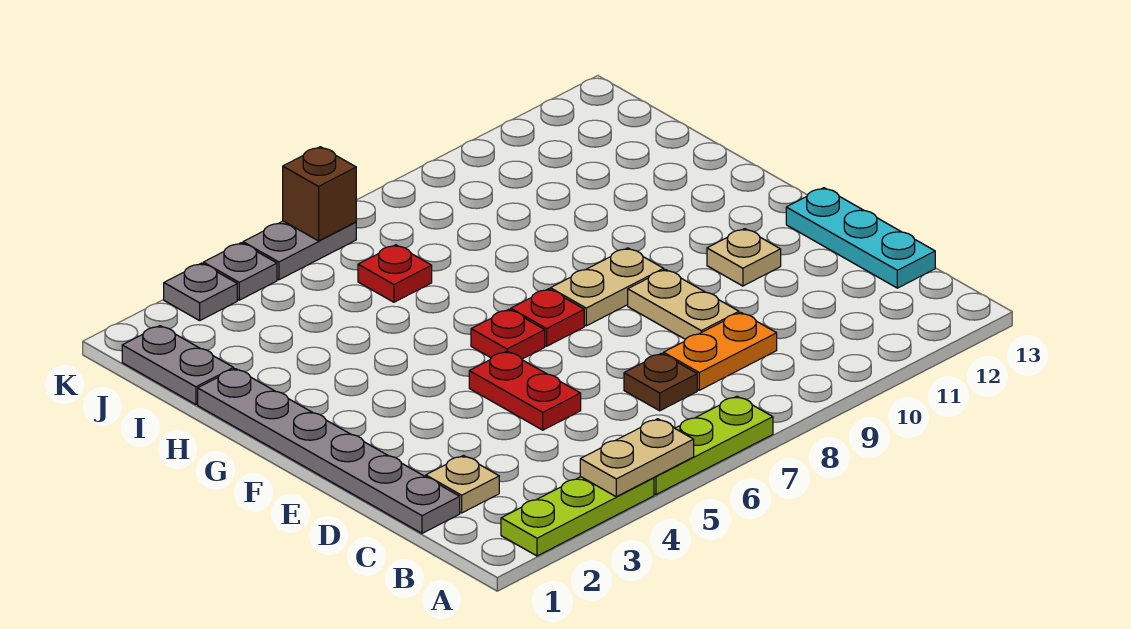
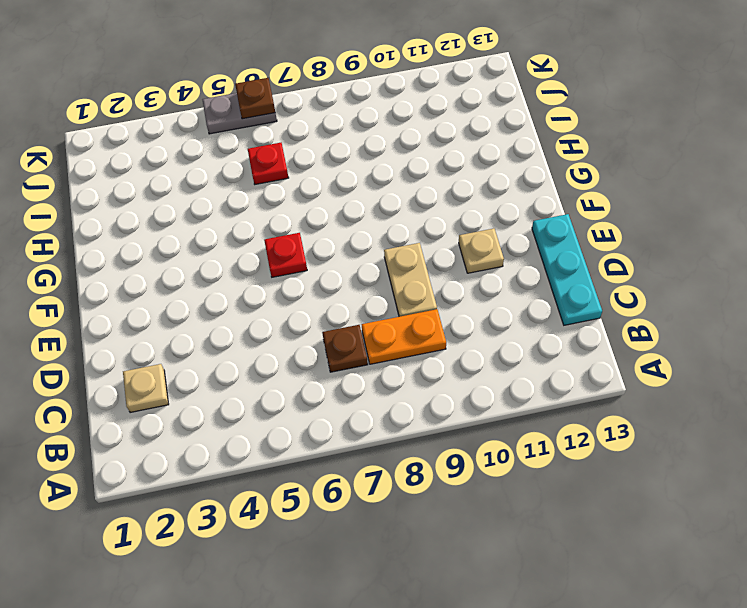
brown 1x1 plate [235,78,275,119] -> brown 1x1 brick [283,147,356,241]
none -> lime 1x3 plate [501,477,654,556]
none -> lime 1x3 plate [654,396,773,495]
none -> grey 1x6 plate [198,369,460,533]

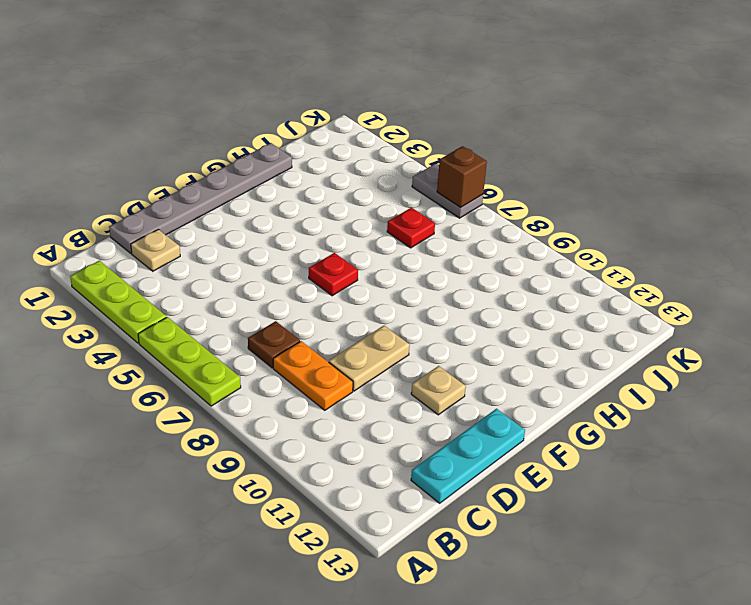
none -> red 1x2 plate [469,351,581,430]
none -> red 1x1 plate [511,289,584,346]
none -> tan 1x2 plate [550,248,664,326]

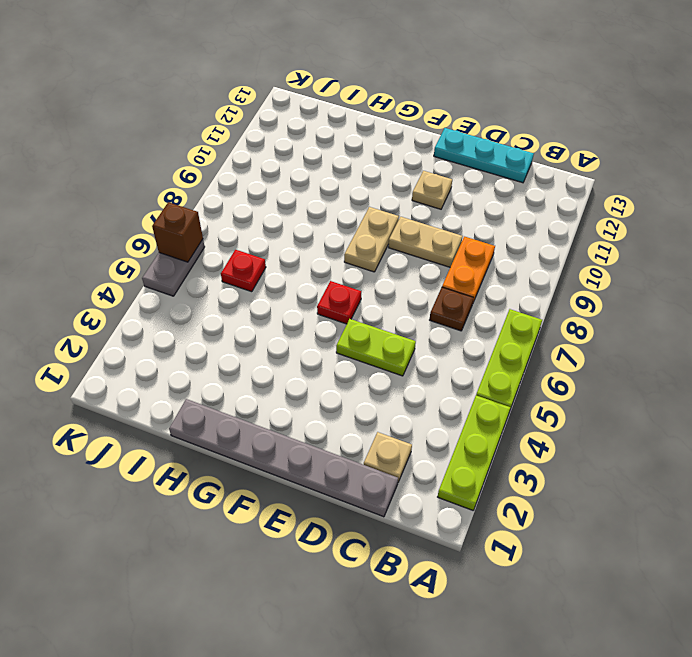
lime 1x2 plate [336,319,416,376] -> red 1x2 plate [469,351,581,430]
none -> red 1x1 plate [511,289,584,346]
none -> grey 1x2 plate [122,326,234,404]
none -> grey 1x1 plate [164,263,237,321]

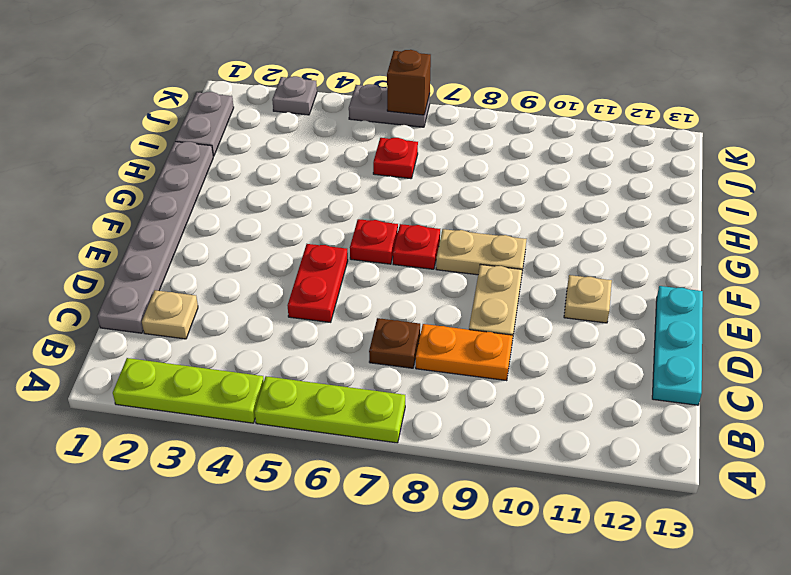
none -> grey 1x1 plate [203,243,277,300]
none -> tan 1x2 plate [580,419,694,497]

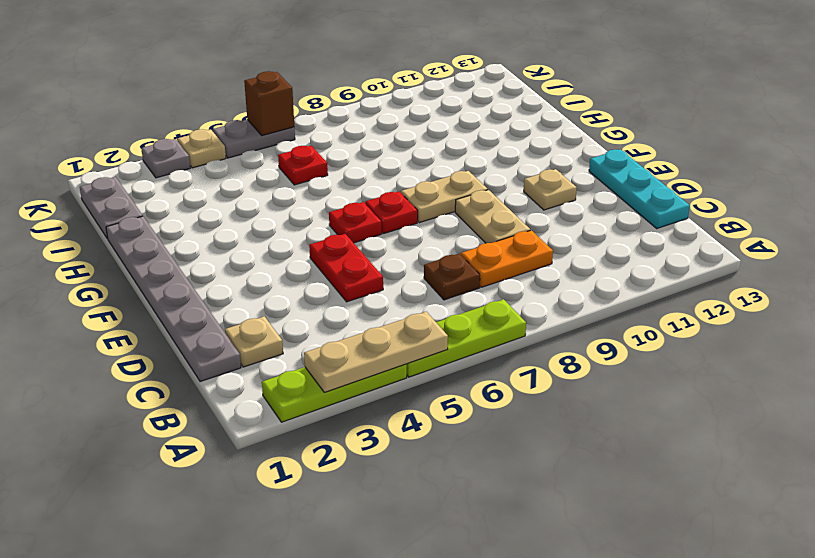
tan 1x3 plate [304,312,448,392] -> tan 1x2 plate [580,419,694,497]
tan 1x1 plate [177,129,226,168] -> grey 1x1 plate [203,243,277,300]

